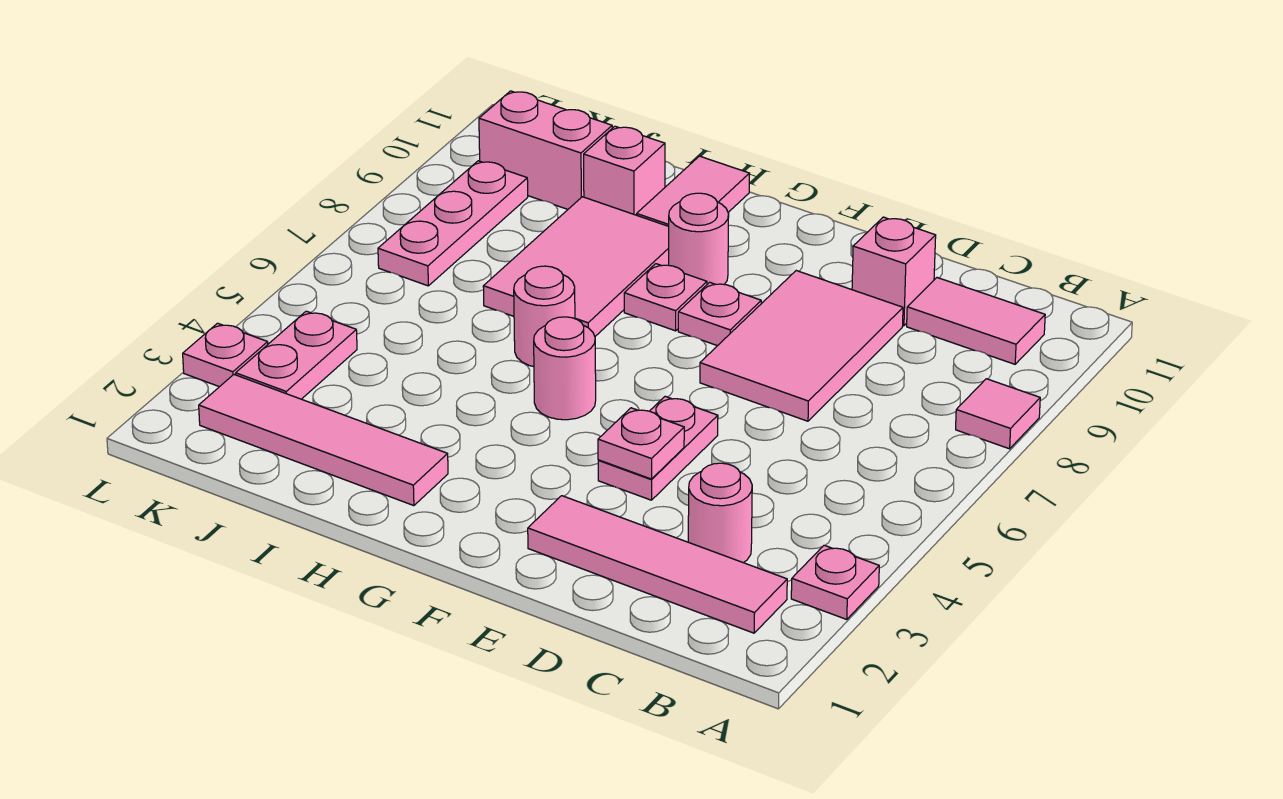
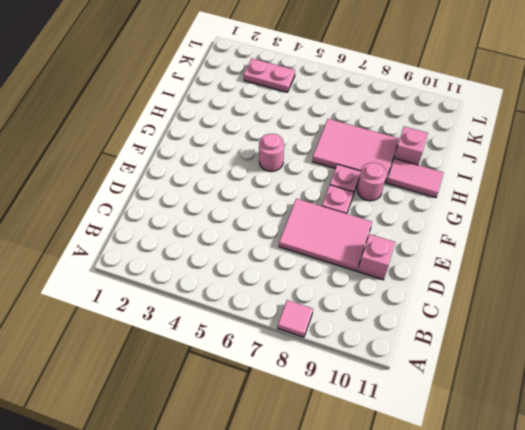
none -> pink 1x1 plate [791,545,879,620]
none -> pink 1x4 tile [528,496,787,633]
none -> pink 1x2 tile [907,278,1045,364]

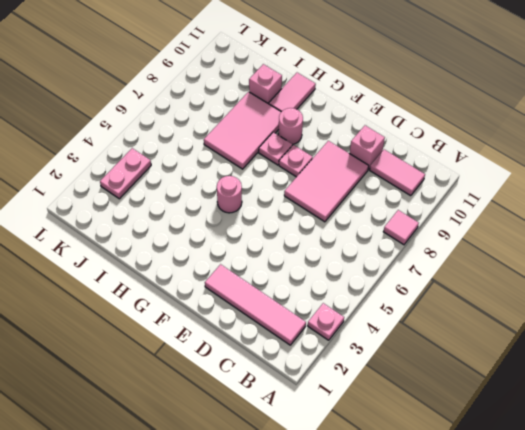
none -> pink 1x1 round brick [688,463,752,563]
none -> pink 1x2 plate [598,396,718,500]
none -> pink 1x4 tile [199,375,448,506]

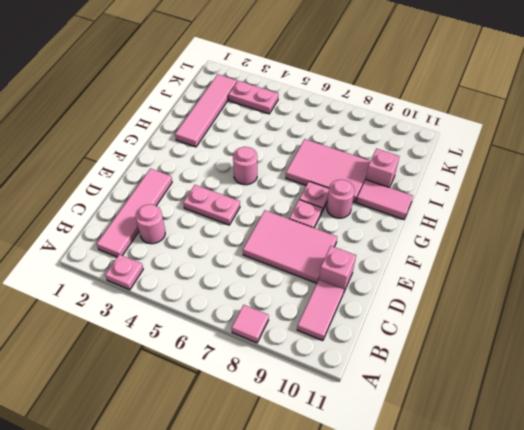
none -> pink 1x1 round brick [514,266,575,367]
none -> pink 1x2 brick [479,91,612,209]
none -> pink 1x3 plate [378,161,528,286]

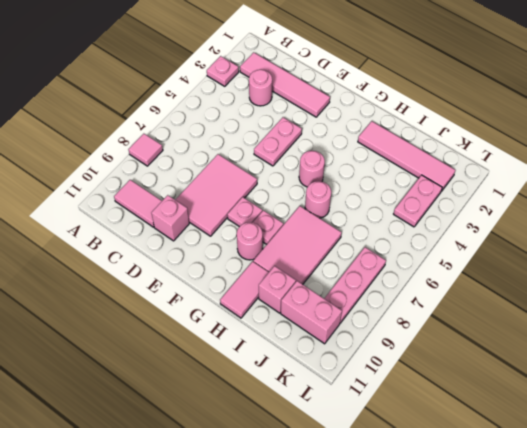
none -> pink 1x1 plate [183,323,268,387]
none -> pink 1x1 plate [598,408,684,479]

